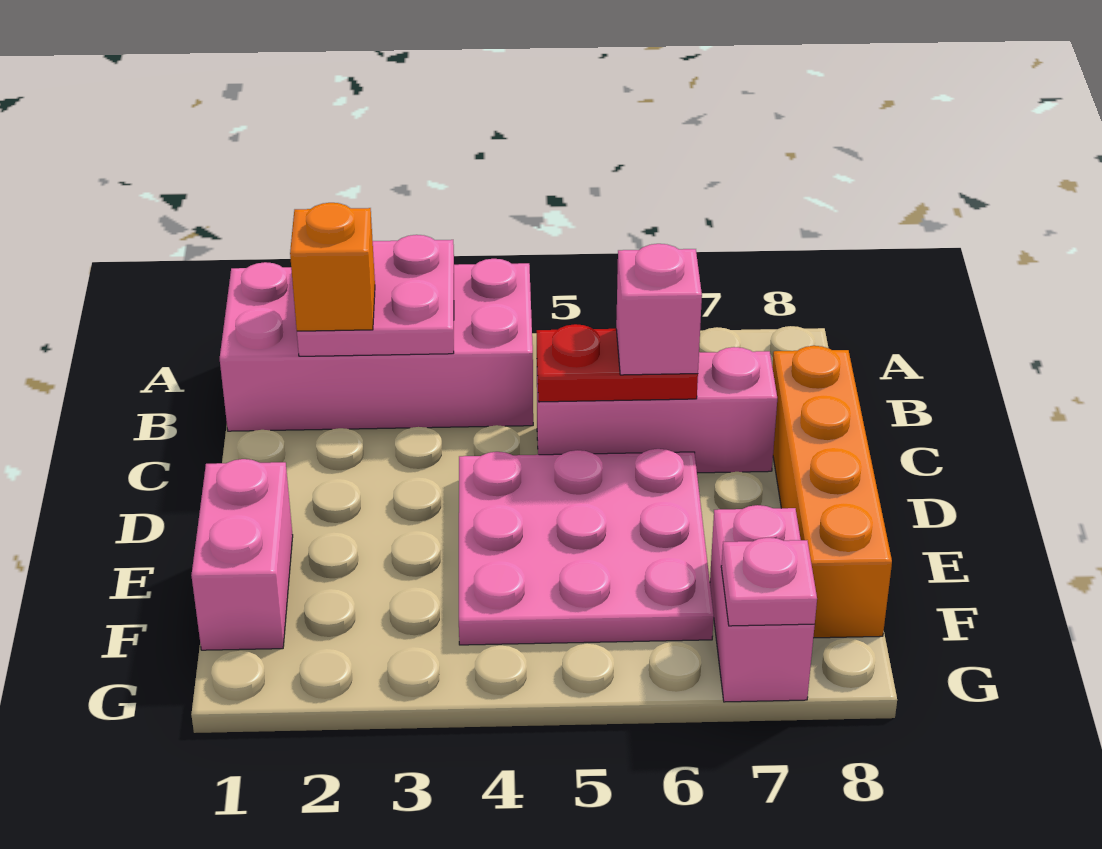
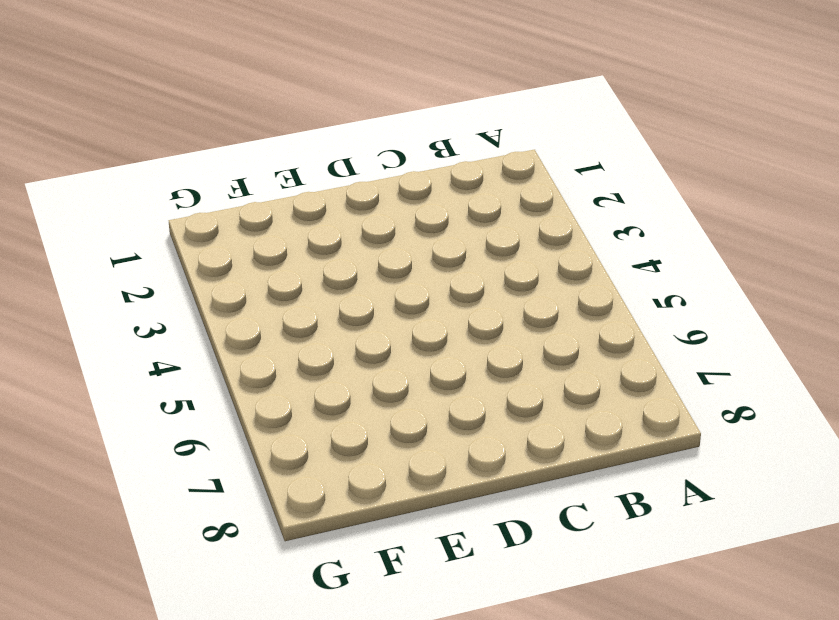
none -> pink 2x4 brick [220,259,533,431]
none -> pink 1x3 brick [537,347,777,473]

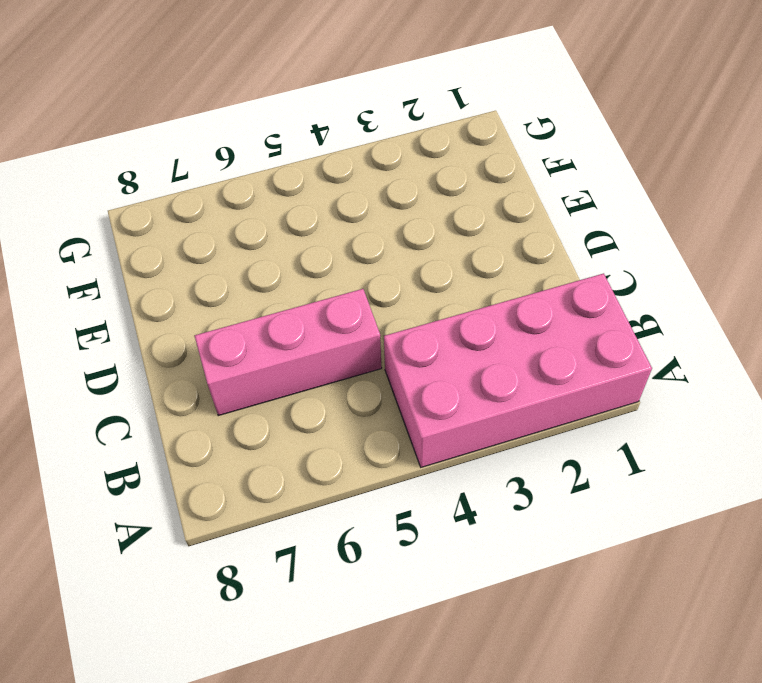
none -> orange 1x4 brick [772,346,892,638]
none -> pink 3x3 plate [459,449,714,645]

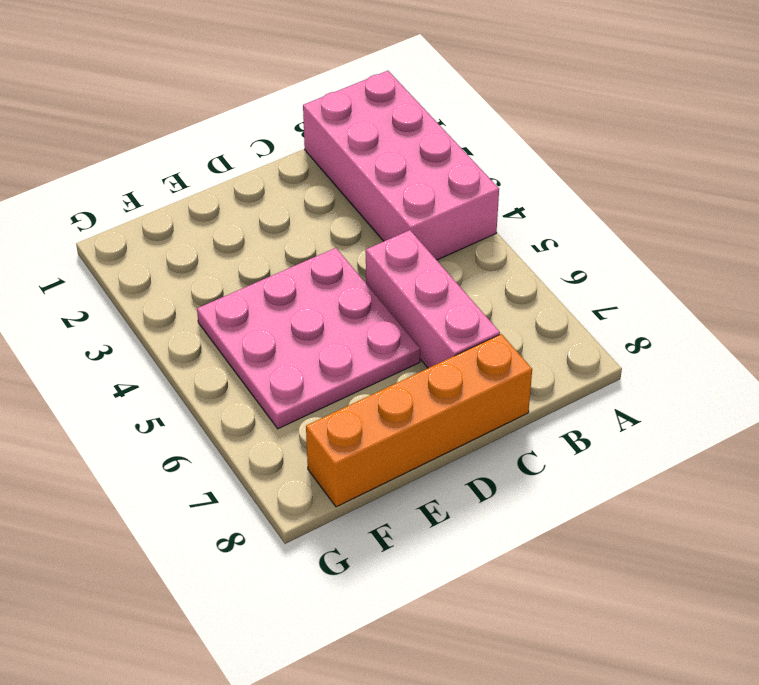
none -> pink 1x2 brick [191,459,293,650]
none -> pink 1x2 brick [710,505,815,702]

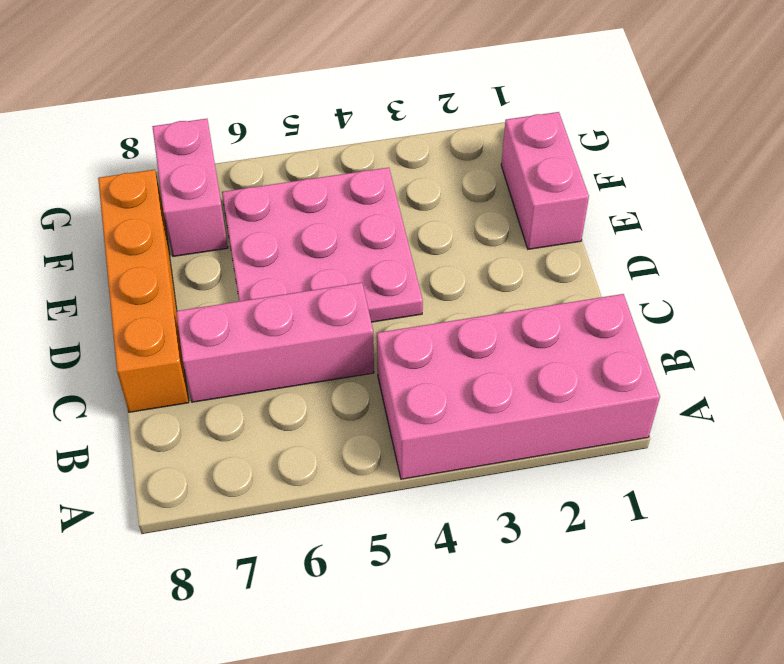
none -> pink 2x2 plate [297,235,454,356]
none -> red 1x2 plate [537,324,698,402]

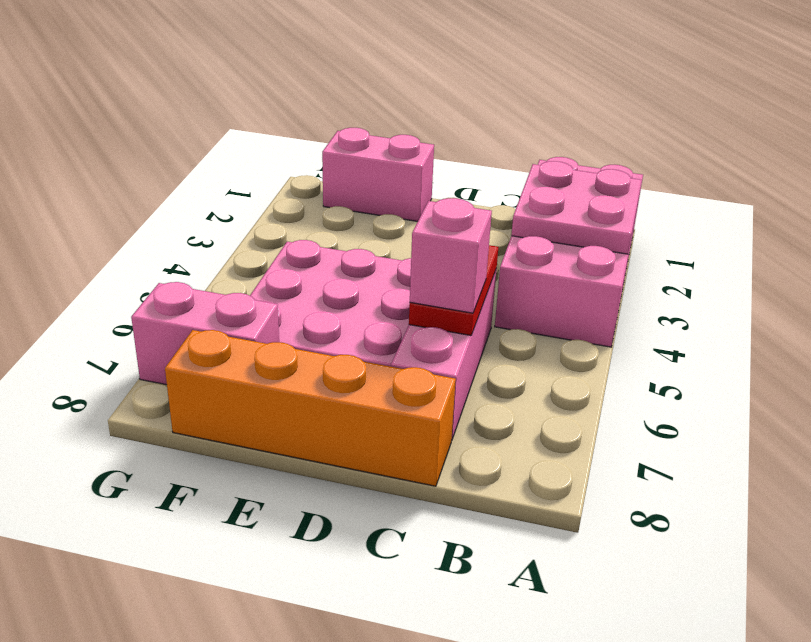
none -> pink 1x1 plate [721,538,817,626]
none -> orange 1x1 brick [290,203,375,331]

